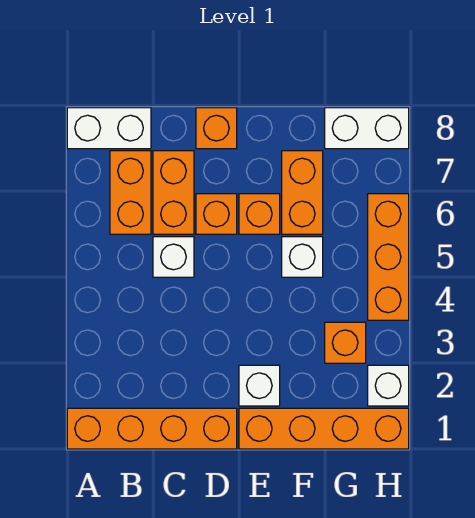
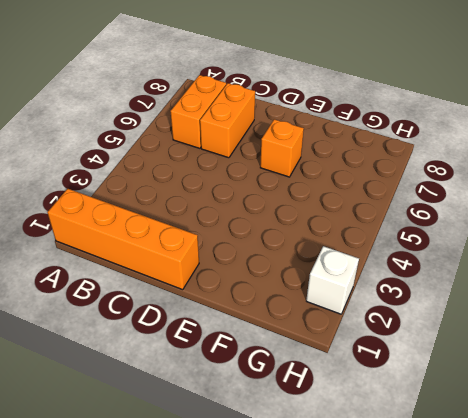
none -> white 1x2 brick [67,108,151,149]
none -> white 1x1 brick [153,237,194,277]
none -> orange 1x1 brick [196,194,237,234]

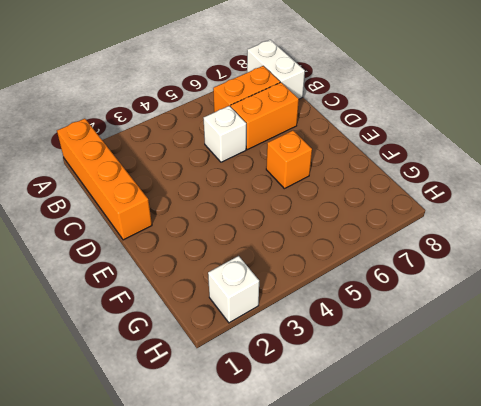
none -> orange 1x1 brick [196,194,237,234]
none -> orange 1x1 brick [196,108,237,149]
none -> orange 1x4 brick [239,408,409,449]

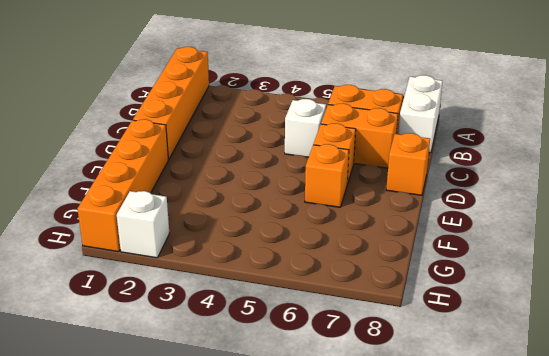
none -> white 1x1 brick [239,365,280,406]
none -> white 1x1 brick [282,237,323,277]
none -> orange 1x2 brick [282,151,323,234]

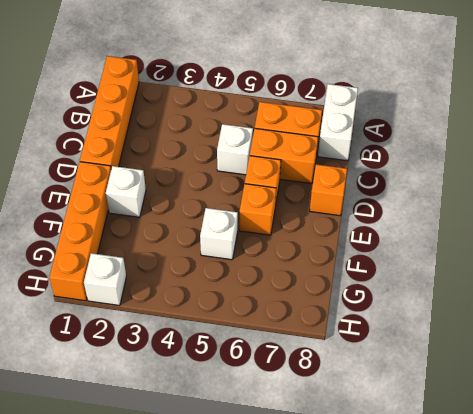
none -> orange 1x2 brick [282,151,323,234]
none -> orange 1x1 brick [325,322,366,363]
none -> white 1x2 brick [325,108,409,149]

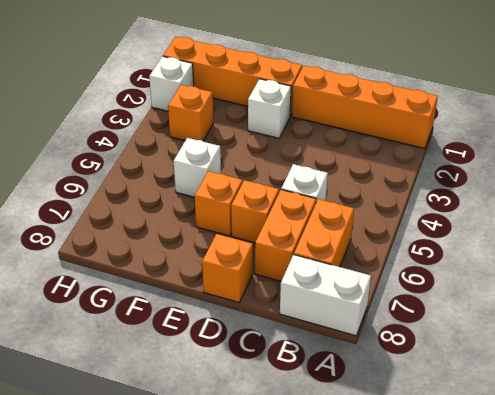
none -> orange 1x2 brick [282,151,323,234]
none -> white 1x2 brick [325,108,409,149]
none -> orange 1x3 brick [368,194,409,320]

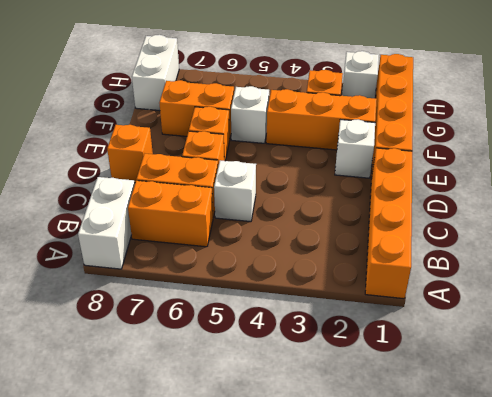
orange 1x3 brick [266,89,377,150] -> orange 1x3 brick moved to [368,194,409,320]

